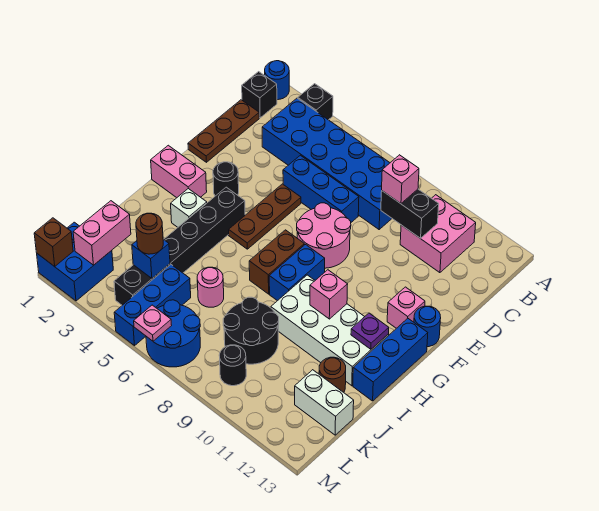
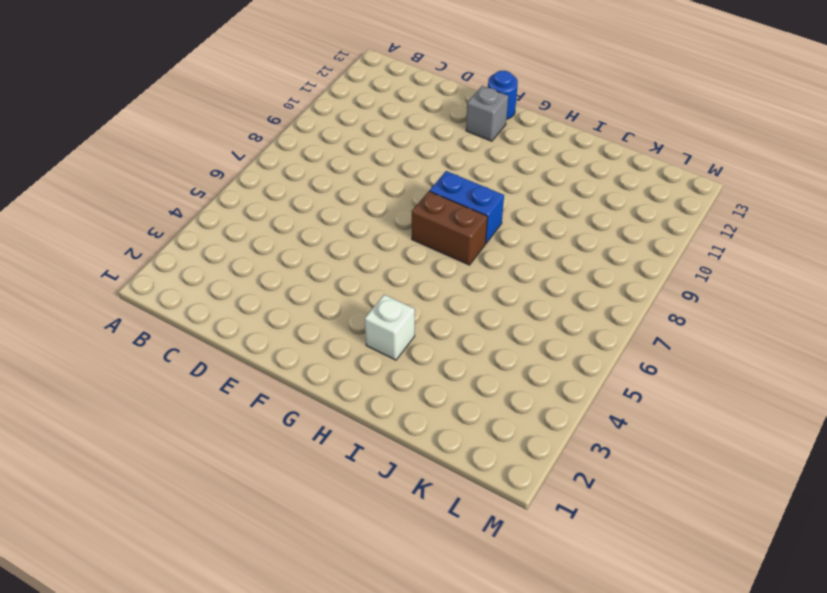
grey 1x1 brick [466,86,508,141] -> pink 1x1 brick [387,287,425,328]
none -> blue 1x1 round brick [265,61,289,100]
none -> black 1x1 brick [298,84,333,120]
none -> black 1x1 brick [242,72,277,118]
none -> blue 2x6 brick [262,98,392,229]

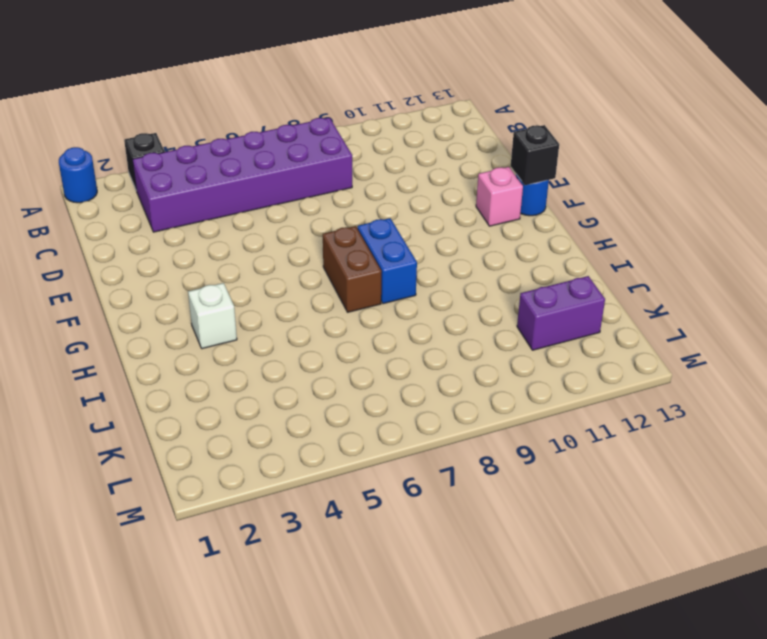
purple 2x6 brick [132,118,352,232] -> blue 2x6 brick [262,98,392,229]
black 1x1 brick [511,125,559,185] -> black 1x1 brick moved to [242,72,277,118]
purple 1x2 brick [517,276,605,350] -> white 1x2 brick [295,370,354,435]
none -> pink 2x2 brick [400,195,476,273]
none -> brown 1x3 plate [188,100,259,162]
none -> blue 1x3 brick [283,155,359,222]
none -> brown 1x3 plate [229,184,301,249]

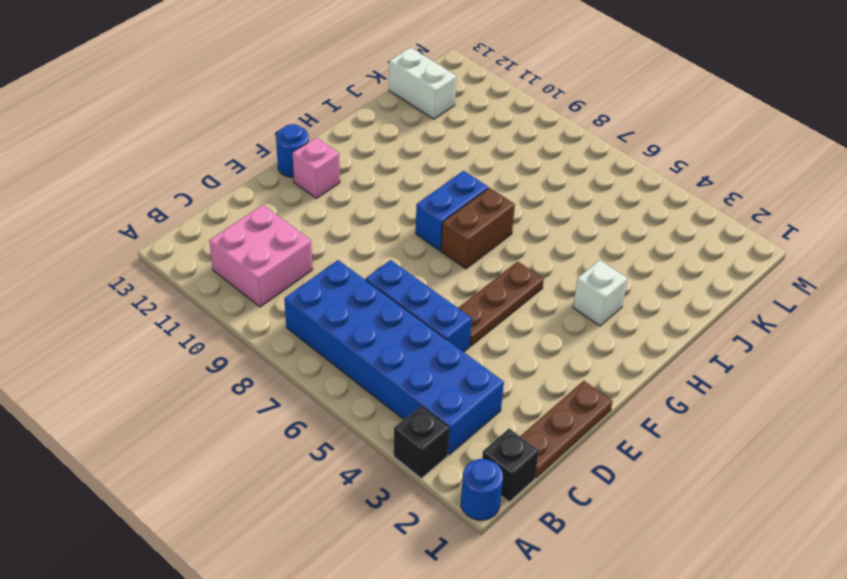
none -> pink 2x2 round brick [297,203,351,268]
none -> black 1x1 round brick [213,162,239,196]
none -> pink 1x2 brick [151,145,207,198]
none -> black 1x6 brick [114,187,245,305]

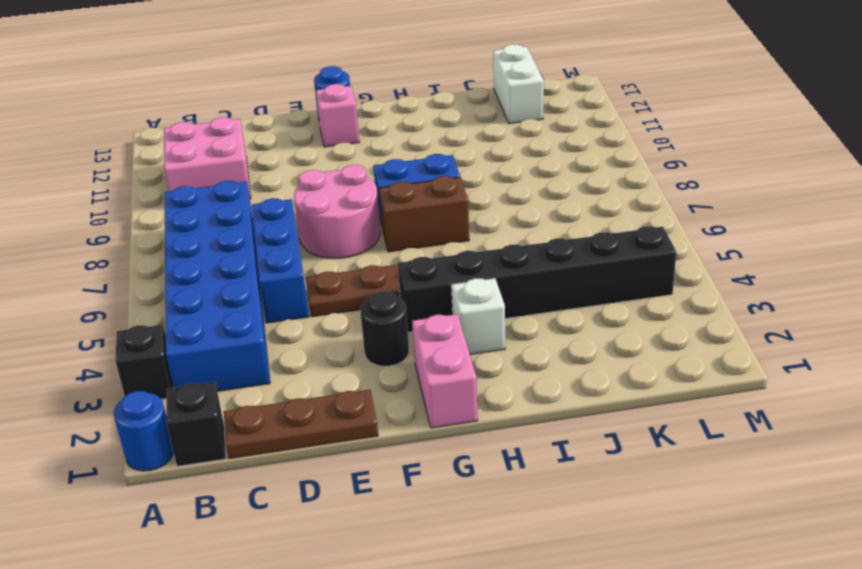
none -> blue 1x3 brick [353,319,428,401]
none -> white 2x4 brick [271,275,389,386]
none -> pink 1x1 round brick [197,267,224,307]
none -> black 2x2 round brick [223,297,279,364]

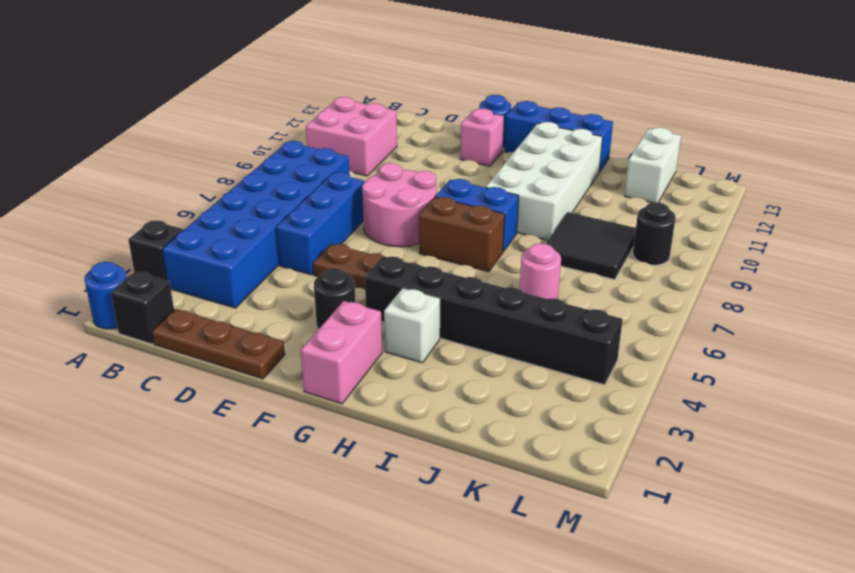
black 2x2 tile [546,212,636,280] -> black 2x2 round brick [223,297,279,364]
none -> brown 1x1 round brick [319,357,346,392]
none -> blue 1x3 brick [114,265,191,346]
none -> blue 2x2 brick [37,222,113,301]
none -> blue 2x2 round brick [146,300,200,367]

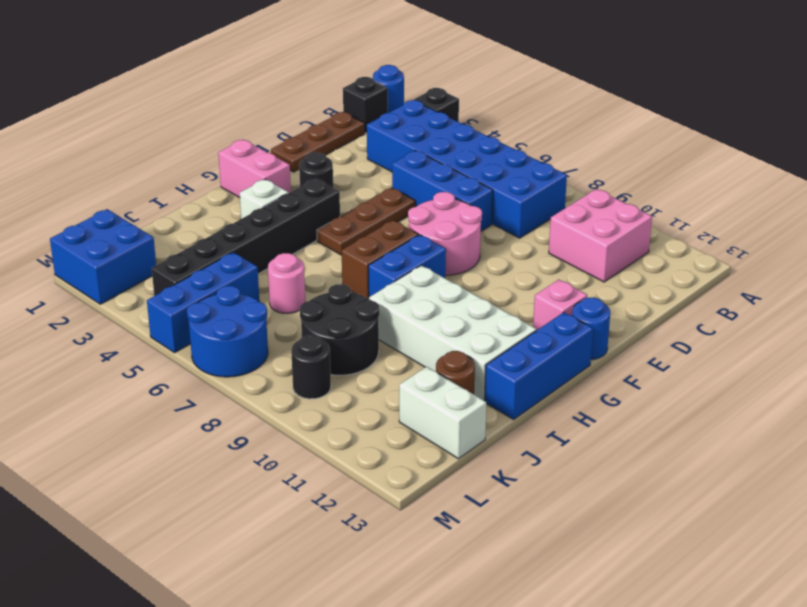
none -> black 1x2 brick [381,189,439,238]
none -> pink 1x1 brick [310,270,348,319]
none -> purple 1x1 plate [351,313,389,349]
none -> pink 1x2 brick [73,201,131,265]

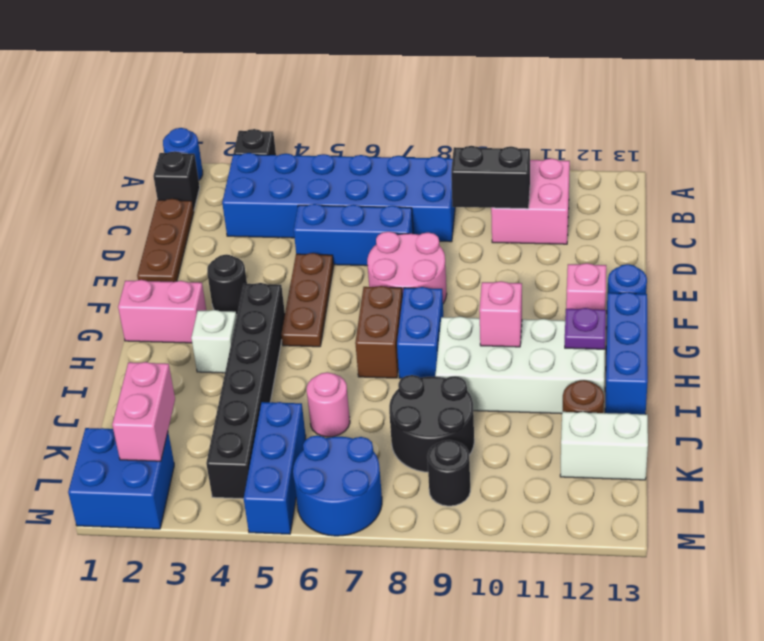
none -> blue 1x1 brick [132,239,170,278]
none -> brown 1x1 brick [34,218,73,266]
none -> pink 1x1 plate [134,305,172,341]
none -> pink 1x1 brick [382,155,419,204]

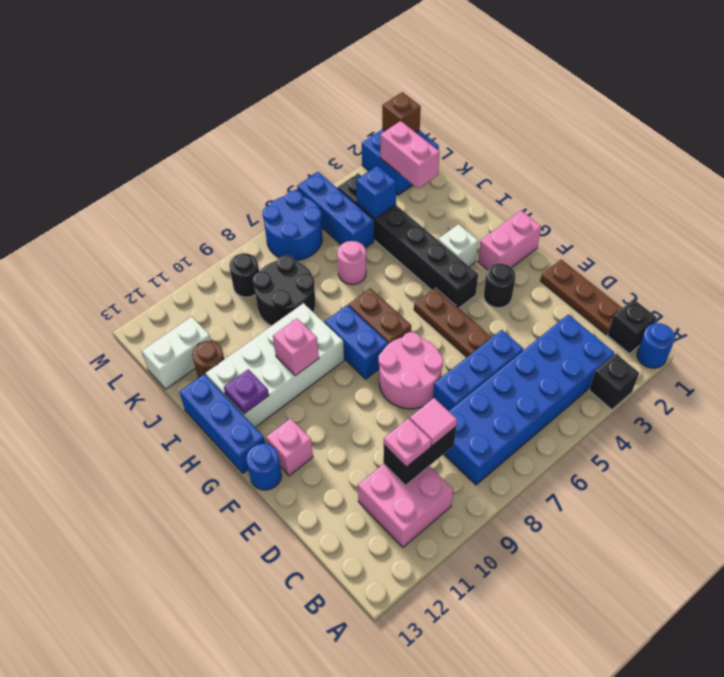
pink 1x1 tile [410,398,457,446] -> pink 1x1 brick [382,155,419,204]
pink 1x1 plate [384,418,432,467] -> pink 1x1 plate moved to [134,305,172,341]
none -> brown 1x1 round brick [136,213,163,254]

